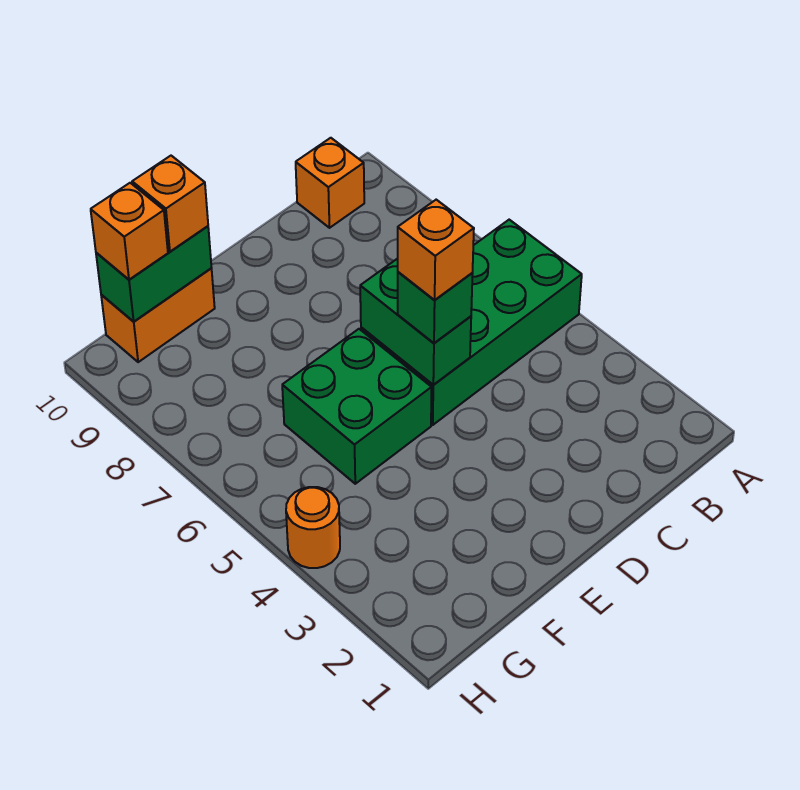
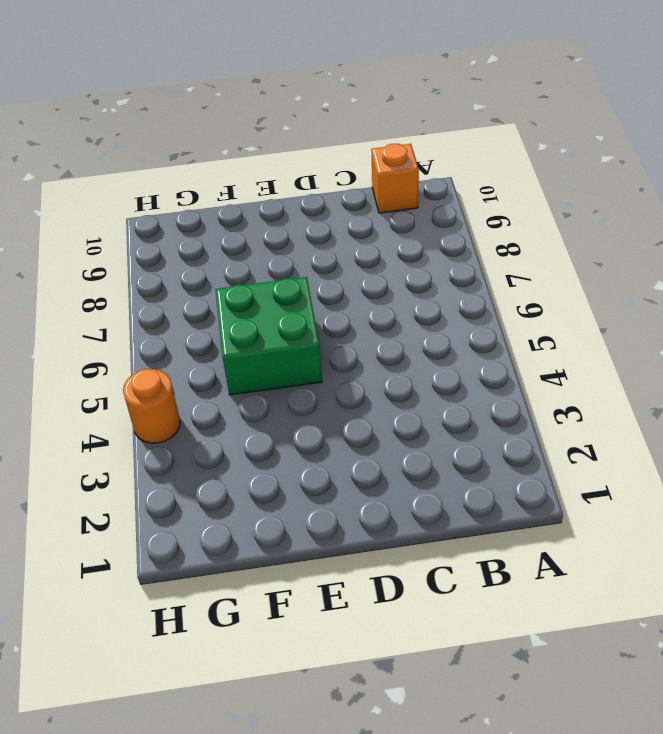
none -> green 2x4 brick [361,220,582,425]
none -> orange 1x2 brick [101,269,215,362]

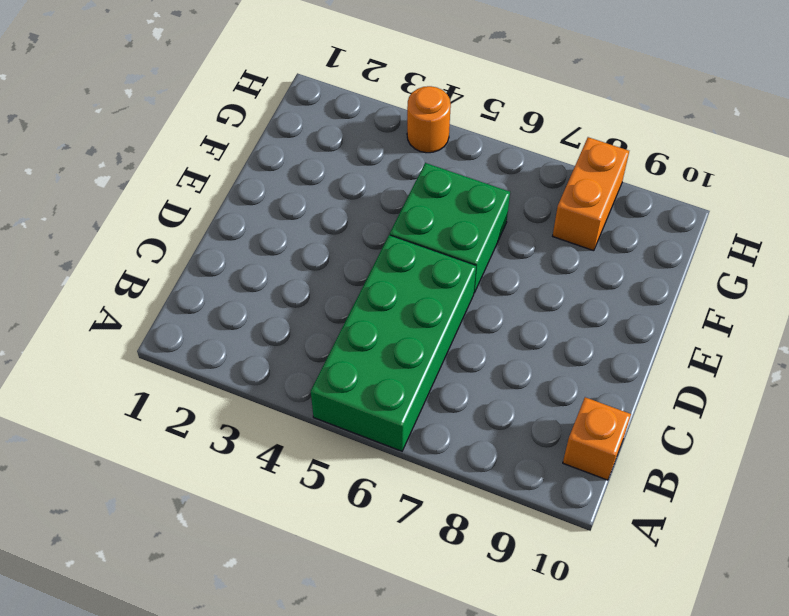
orange 1x2 brick [553,137,629,251] -> orange 1x2 brick moved to [101,269,215,362]
none -> green 1x2 brick [360,259,471,385]
none -> green 1x2 brick [96,226,212,322]

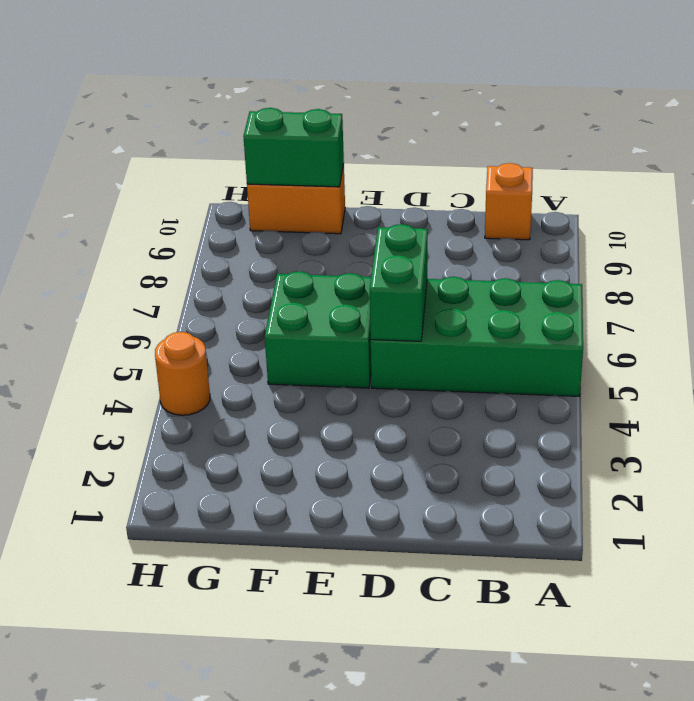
none -> green 1x1 brick [398,272,473,343]
none -> orange 1x1 brick [132,156,208,252]

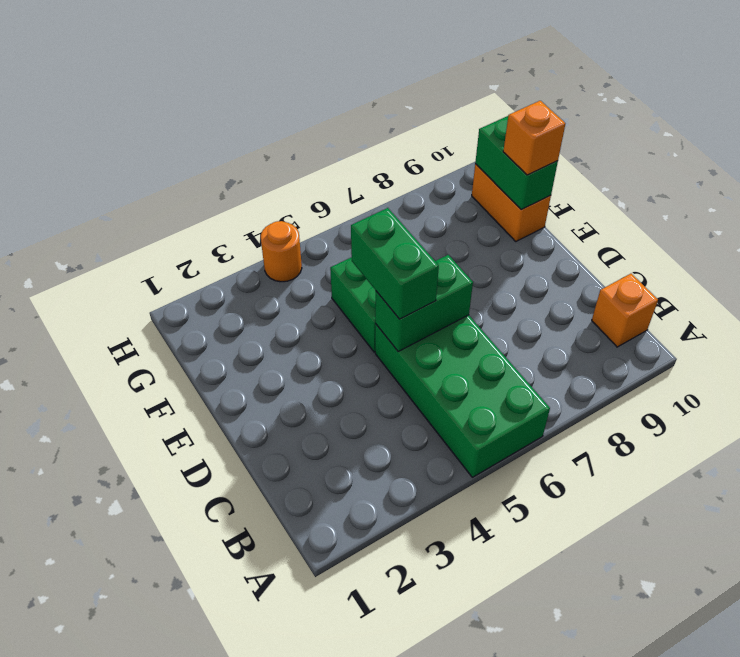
green 1x2 brick [351,208,439,319] -> green 1x1 brick [398,272,473,343]
none -> orange 1x1 brick [91,183,168,280]
none -> orange 1x1 brick [398,200,474,300]

